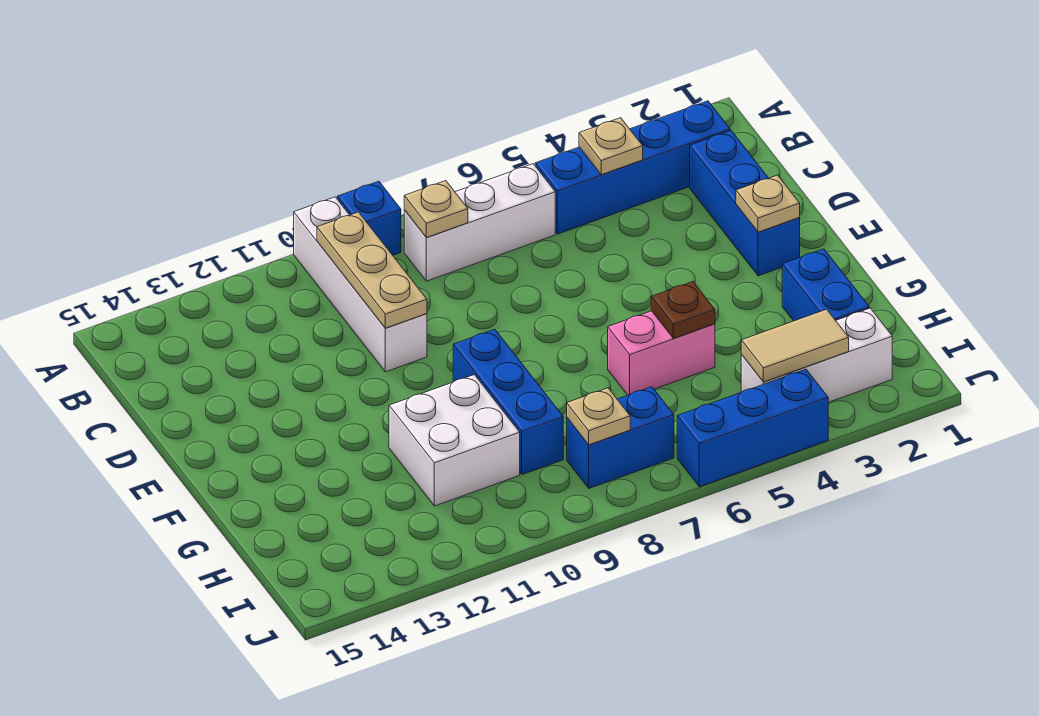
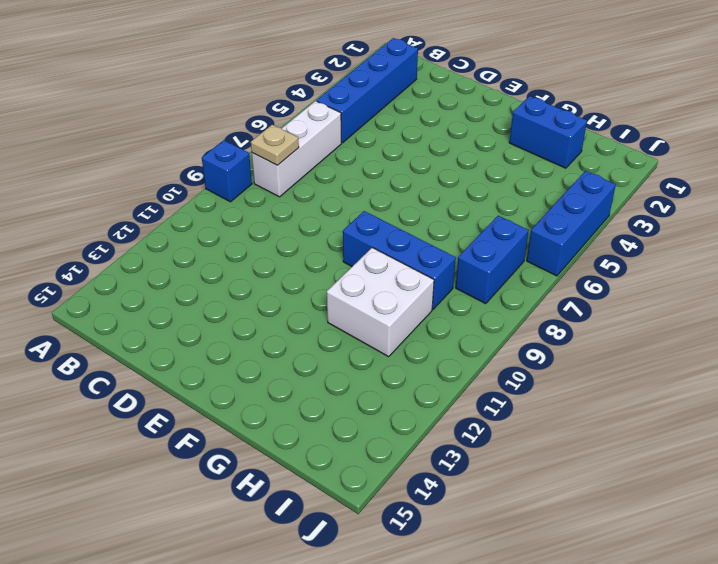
none -> white 1x4 brick [294,197,427,372]
none -> blue 1x3 brick [690,131,800,276]
none -> pink 1x2 brick [608,311,715,395]

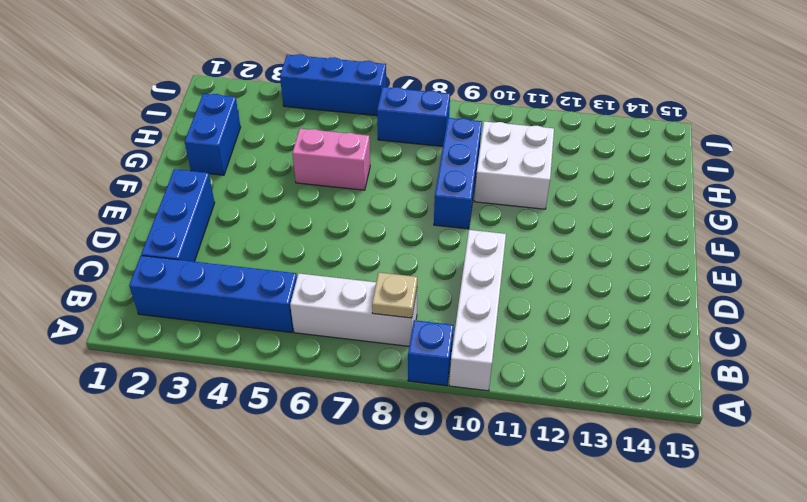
none -> white 1x3 brick [741,308,892,402]
none -> tan 1x1 plate [579,118,643,175]
none -> tan 1x3 plate [317,212,427,328]

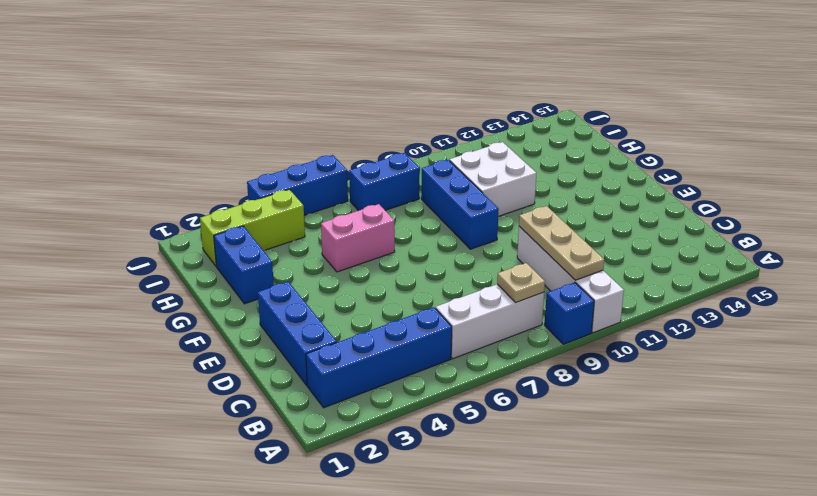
lime 1x3 brick [200,189,305,266] -> white 1x3 brick [741,308,892,402]
none -> tan 1x1 plate [579,118,643,175]
none -> tan 1x1 plate [736,175,800,232]
none -> brown 1x1 plate [651,282,715,339]

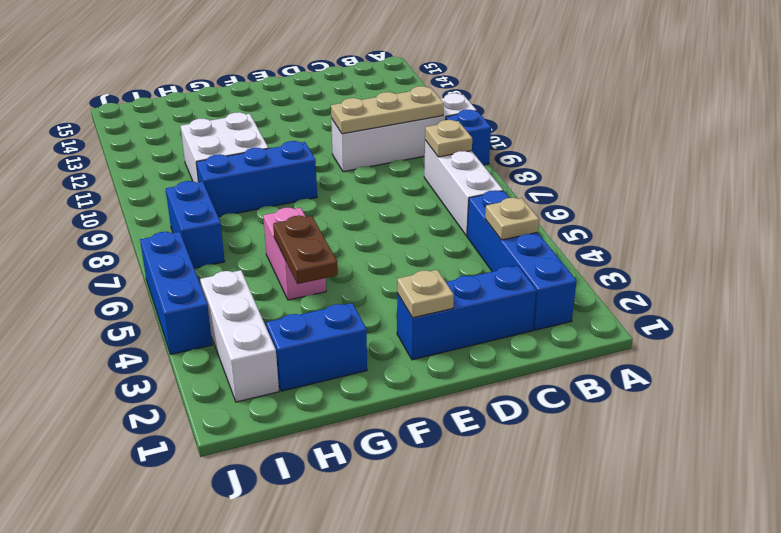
brown 1x2 plate [273,216,338,284] -> brown 1x1 plate [651,282,715,339]
none -> tan 1x2 tile [741,309,849,382]
none -> tan 1x1 plate [567,388,630,445]

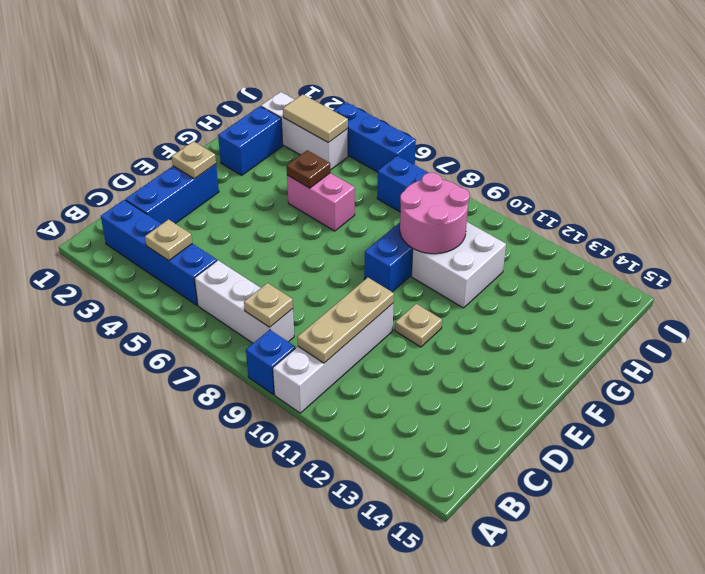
tan 1x1 plate [395,304,442,347] -> tan 1x1 plate moved to [567,388,630,445]
pink 2x2 round brick [400,173,470,254] -> none

